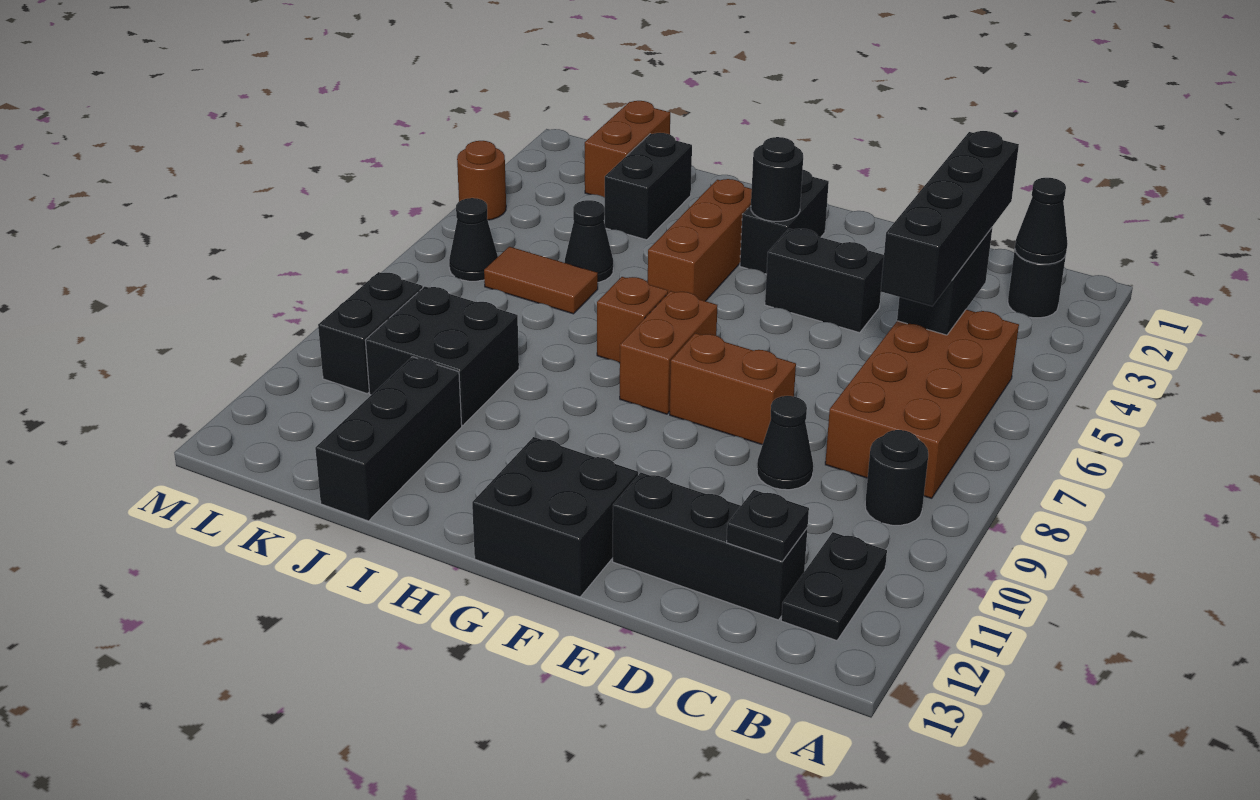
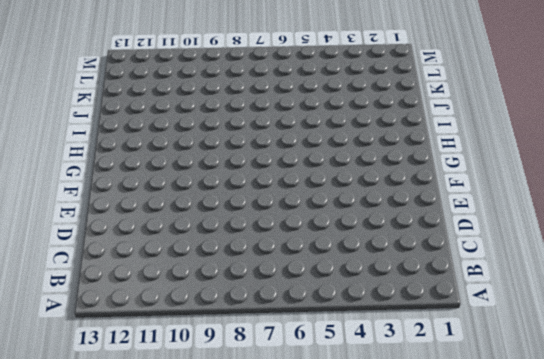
none -> black 1x1 round brick [1008,250,1066,318]
none -> brown 2x4 brick [825,310,1019,498]
none -> black 1x1 round brick [865,430,928,525]

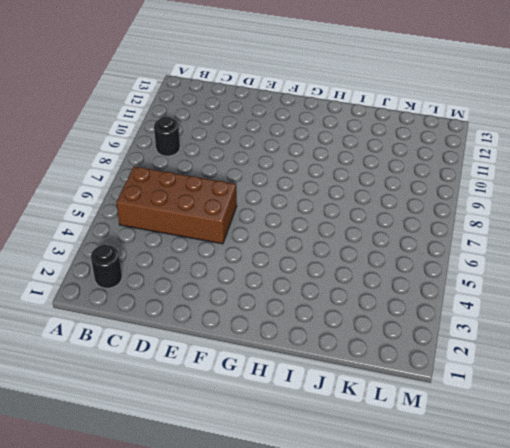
brown 2x4 brick [116,166,237,244] -> brown 2x4 brick turned to [825,310,1019,498]
none -> black 1x2 plate [781,532,887,640]
none -> black 1x3 brick [613,473,807,620]
none -> black 1x1 cone [757,396,813,490]

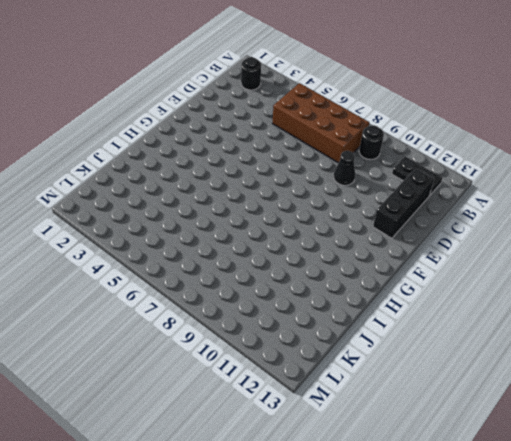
none -> black 1x2 brick [765,229,884,333]
none -> brown 1x2 brick [670,333,796,445]
none -> black 2x2 brick [472,437,638,597]

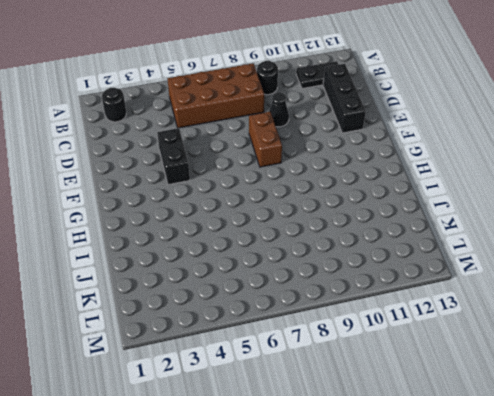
none -> black 2x2 brick [472,437,638,597]
none -> black 1x2 brick [740,170,829,274]
none -> brown 1x2 brick [620,291,717,414]

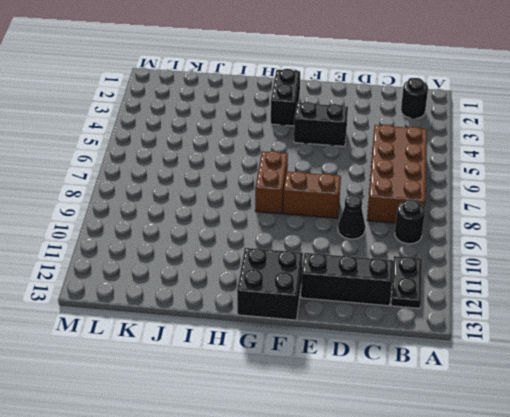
none -> brown 1x3 brick [648,179,752,301]
none -> brown 1x1 brick [597,277,668,363]
none -> black 1x2 brick [604,133,692,240]

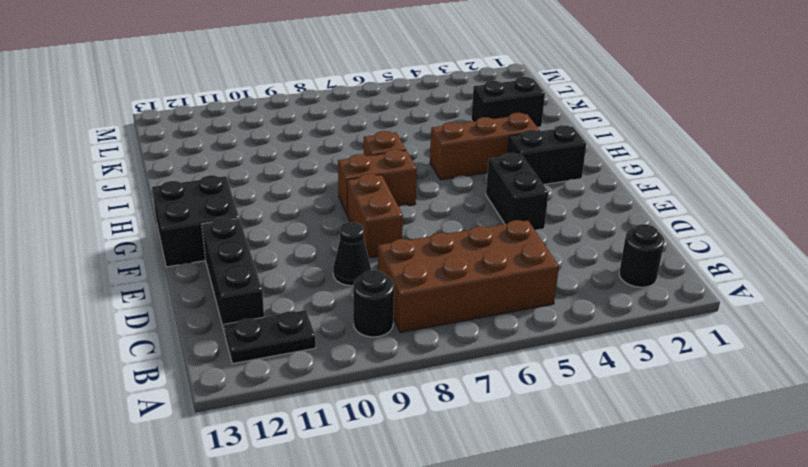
none -> black 1x1 cone [565,200,613,282]
none -> brown 1x2 tile [484,247,598,314]
none -> black 2x2 brick [365,287,519,425]

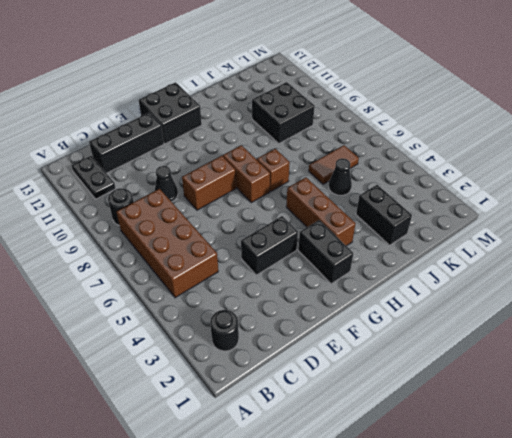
none -> black 1x3 brick [315,357,462,521]
none -> brown 1x2 brick [585,101,670,197]
none -> black 1x1 cone [449,198,498,281]

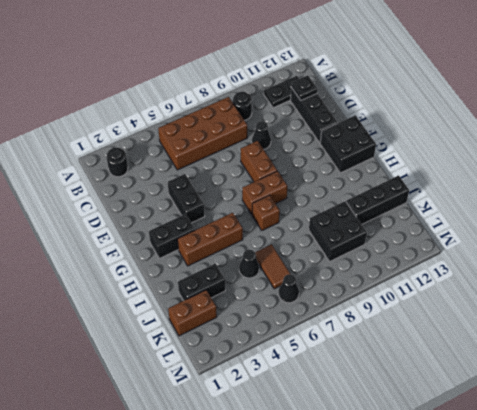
none -> black 1x2 brick [318,272,423,393]
none -> brown 1x1 round brick [457,141,506,220]
none -> black 1x1 cone [1015,178,1068,264]

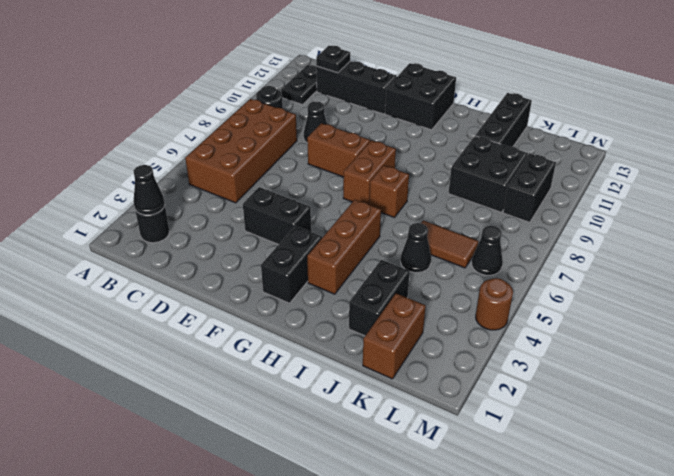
none -> black 1x2 brick [897,228,992,335]
none -> black 1x1 round brick [751,137,803,221]
none -> black 1x4 brick [881,131,1019,306]

